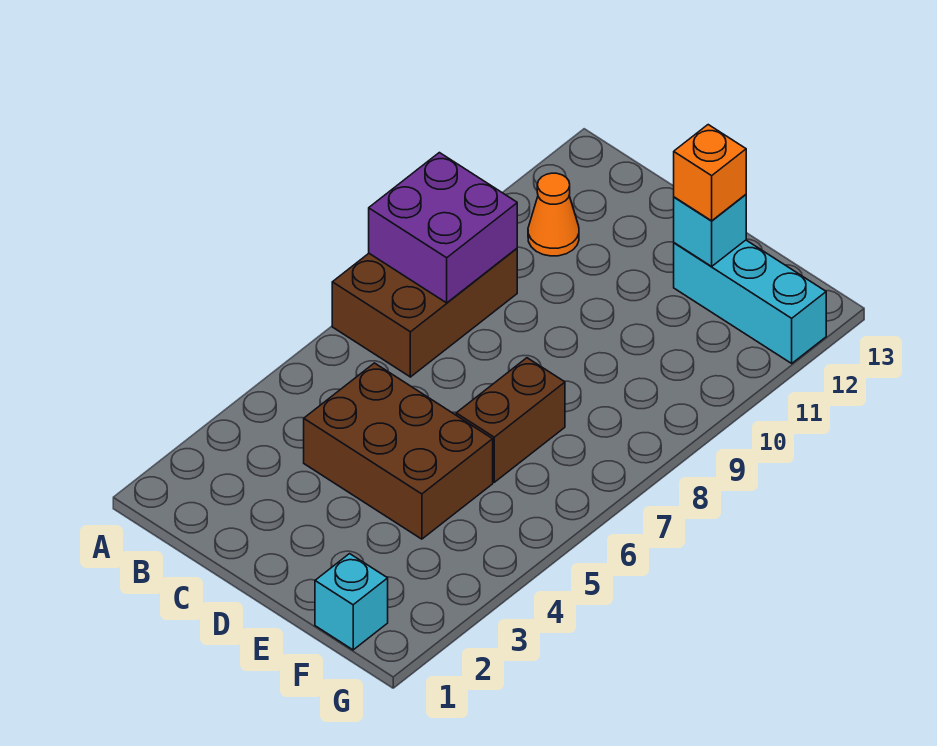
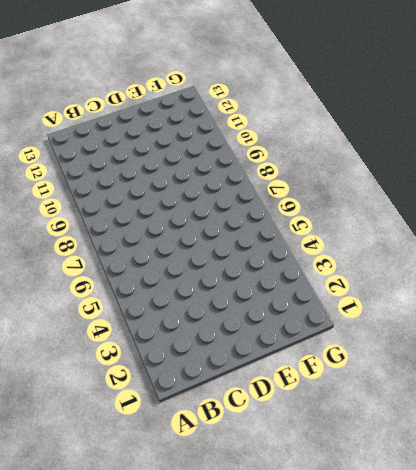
none -> brown 2x3 brick [332,249,517,377]
none -> orange 1x1 cone [528,173,579,256]

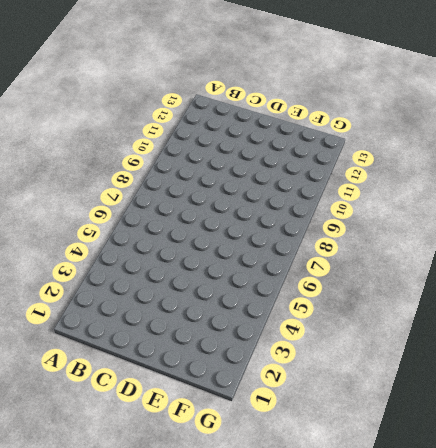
none -> brown 2x3 brick [332,249,517,377]
none -> orange 1x1 cone [528,173,579,256]

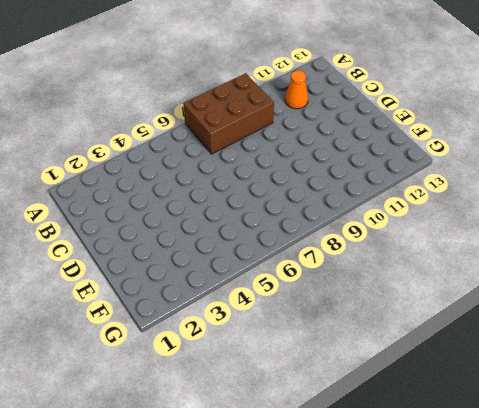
none -> brown 2x3 brick [304,363,493,539]
none -> brown 1x2 brick [456,358,565,482]

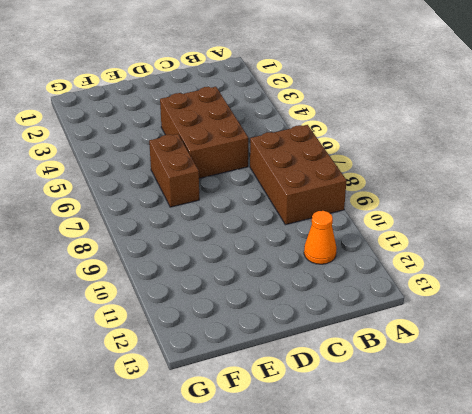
brown 2x3 brick [160,87,248,178] -> brown 2x3 brick turned to [304,363,493,539]
none -> cyan 1x3 brick [674,240,826,363]
none -> cyan 1x1 brick [315,554,388,650]

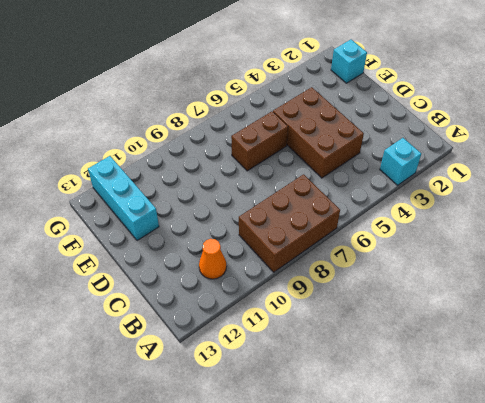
cyan 1x1 brick [380,138,421,185] -> cyan 1x1 brick moved to [674,195,746,266]
none -> purple 2x2 brick [369,153,517,303]
none -> orange 1x1 brick [674,125,746,221]

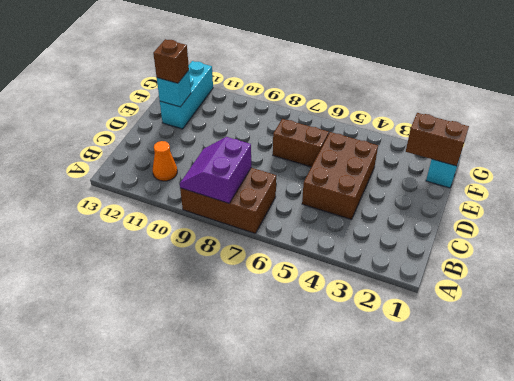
purple 2x2 slope [180,137,251,203] -> purple 2x2 brick [369,153,517,303]
brown 1x1 brick [153,39,189,83] -> orange 1x1 brick [674,125,746,221]
brown 1x2 brick [406,113,469,166] -> none

